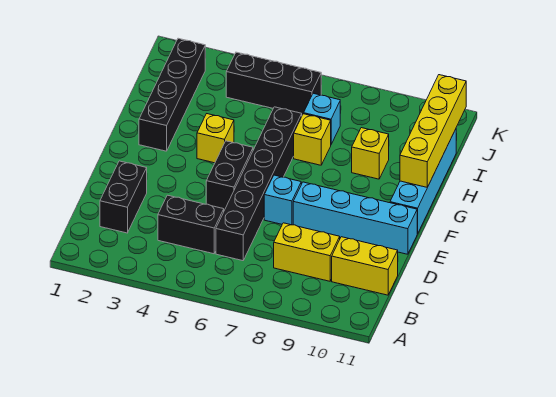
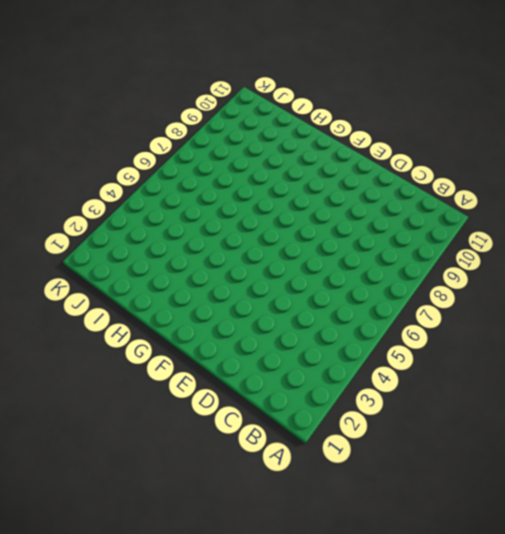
none -> black 1x2 brick [100,161,147,233]
none -> black 1x2 brick [158,195,224,254]
none -> black 1x6 brick [216,107,302,261]

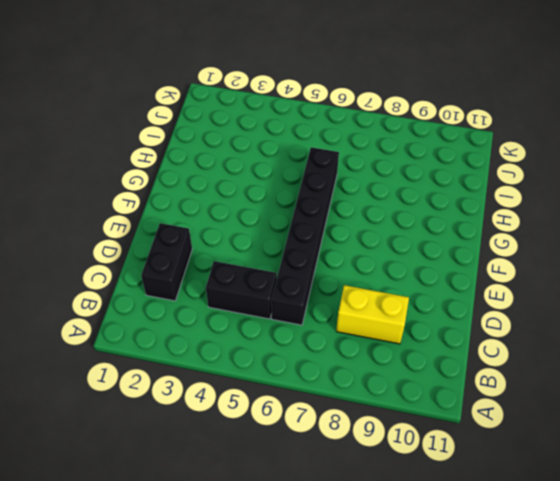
none -> yellow 1x2 brick [332,237,398,295]
none -> black 1x2 brick [206,141,253,210]
none -> cyan 1x1 brick [264,175,301,225]

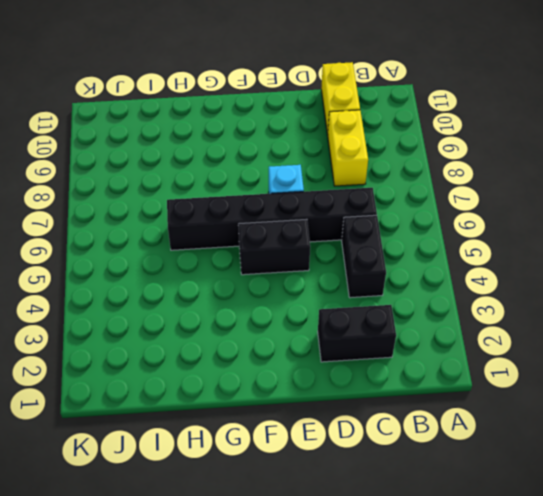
none -> cyan 1x4 brick [293,182,417,254]
none -> cyan 1x4 brick [390,129,456,234]
none -> black 1x4 brick [139,38,205,151]

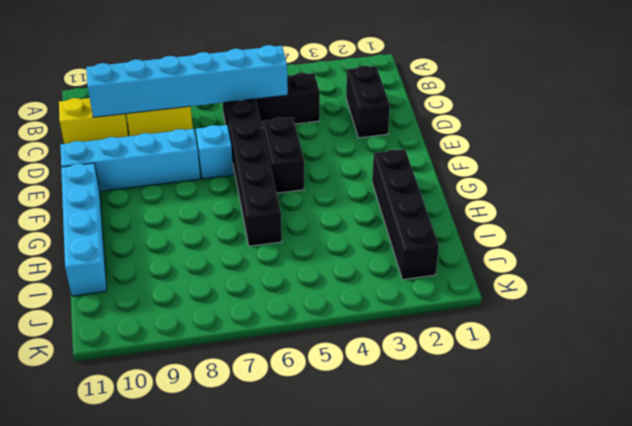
cyan 1x6 brick [86,45,288,117] -> none
none -> yellow 1x1 brick [197,114,234,163]
none -> yellow 1x1 brick [294,114,331,165]
none -> yellow 1x1 brick [352,128,389,179]

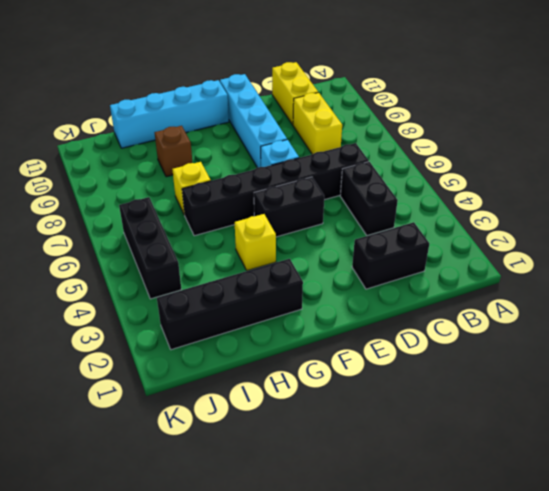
brown 1x1 brick [154,126,192,177] -> yellow 1x1 brick [352,128,389,179]
none -> cyan 1x1 brick [304,93,340,144]
none -> yellow 1x4 brick [400,75,466,187]

